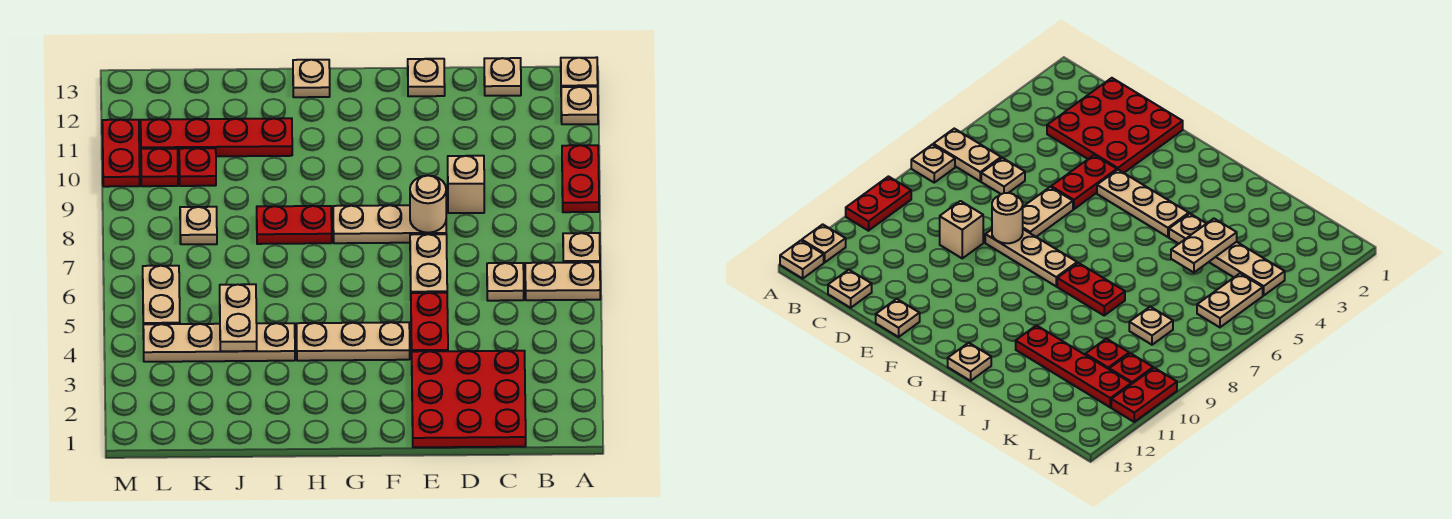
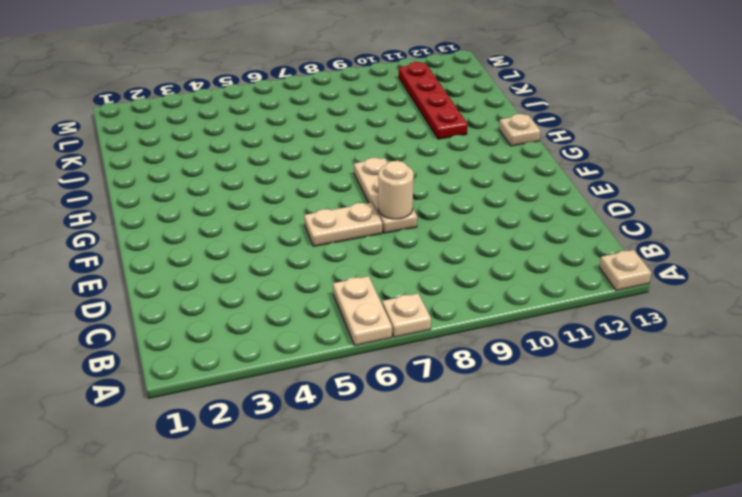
none -> red 1x2 plate [562,145,599,212]
none -> tan 1x1 plate [561,87,598,124]
none -> red 3x3 plate [412,351,526,447]

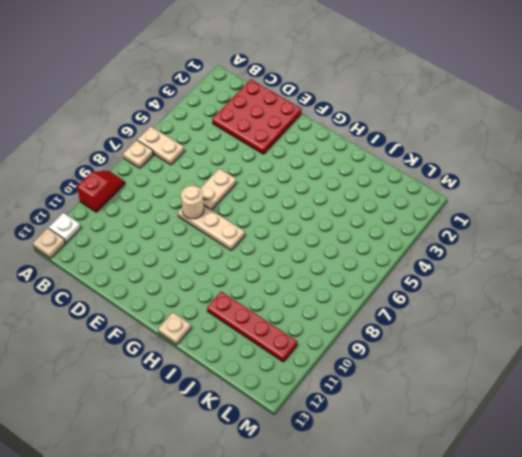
red 1x2 slope [77,171,125,212] -> red 1x2 plate [562,145,599,212]
white 1x1 plate [49,213,80,243] -> tan 1x1 plate [561,87,598,124]
none -> tan 1x1 plate [487,263,524,301]
none -> tan 1x1 plate [484,58,521,96]
none -> tan 1x1 brick [448,156,484,213]

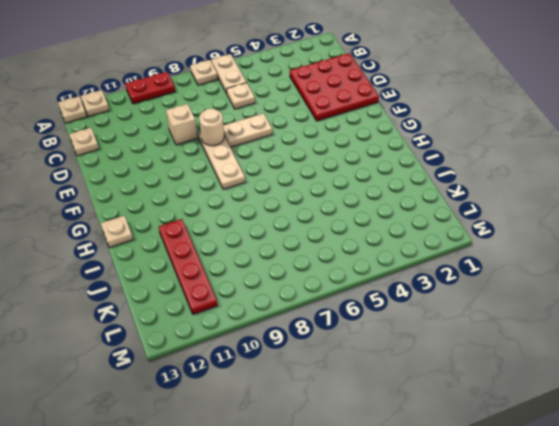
none -> red 1x2 plate [411,293,448,352]
none -> tan 1x1 plate [408,59,445,96]
none -> tan 1x3 plate [296,322,410,361]

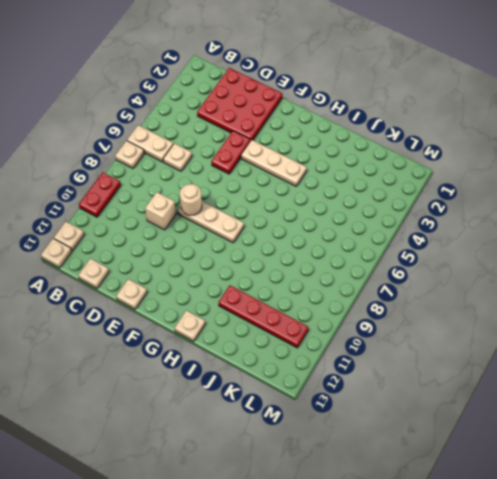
none -> tan 1x2 plate [410,234,447,293]
none -> red 1x2 plate [257,206,332,244]
none -> tan 1x4 plate [143,323,295,362]

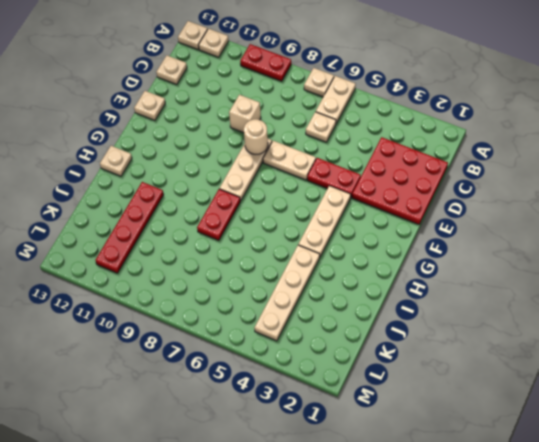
none -> tan 1x1 plate [180,207,217,244]
none -> red 1x1 plate [179,148,216,186]
none -> tan 1x2 plate [143,266,180,324]

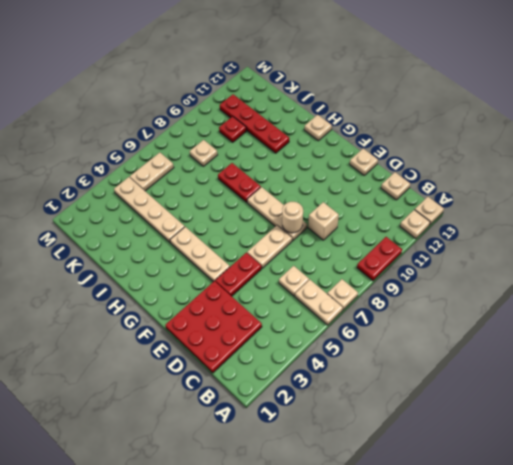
none -> red 1x1 plate [141,149,178,186]
none -> red 1x2 plate [102,120,140,187]
none -> tan 1x2 plate [220,284,257,351]

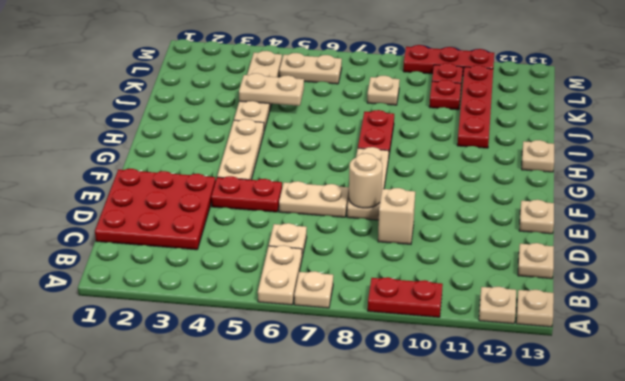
red 1x3 plate [403,45,494,76] -> red 1x2 plate [102,120,140,187]

